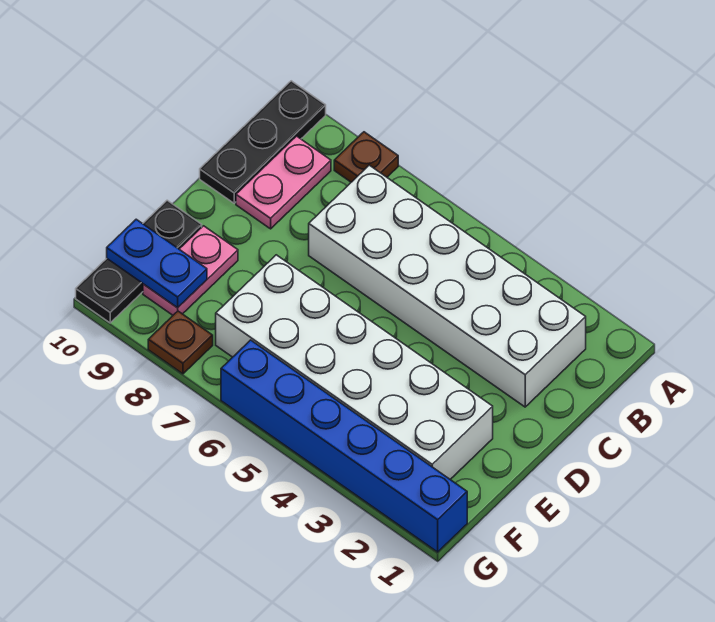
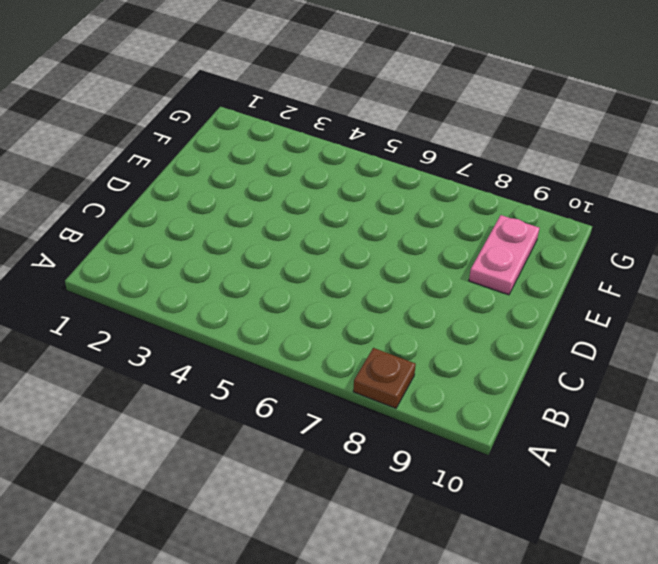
none -> black 1x3 plate [200,81,326,203]
none -> white 2x6 brick [309,165,586,407]

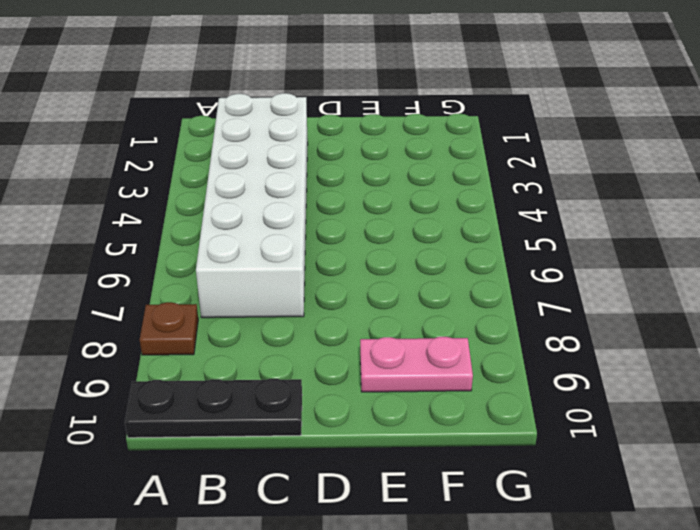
none -> pink 1x2 plate [236,136,331,229]
none -> white 2x6 brick [216,255,493,479]

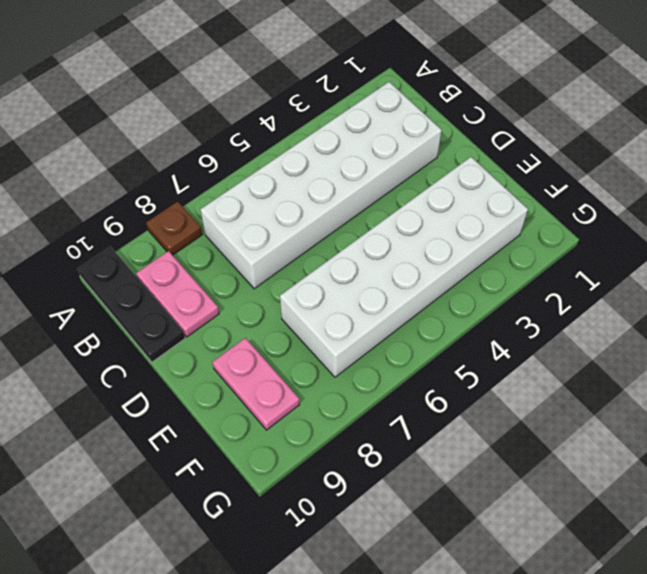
none -> black 1x3 plate [76,200,202,323]
none -> blue 1x6 brick [221,340,467,552]

